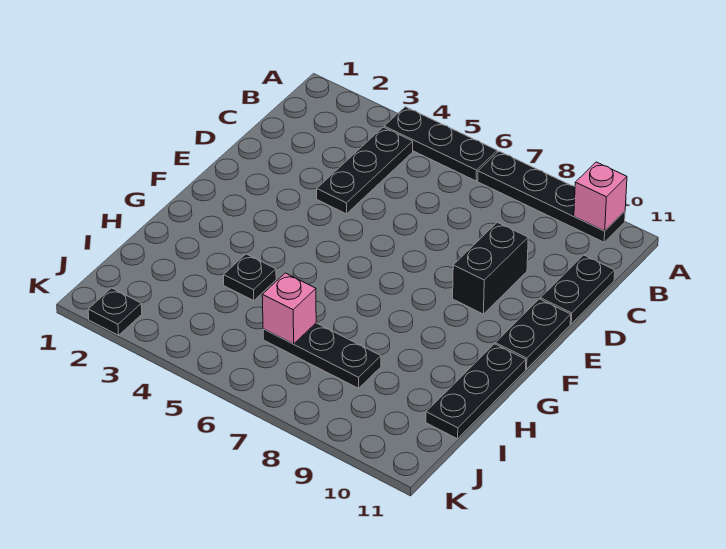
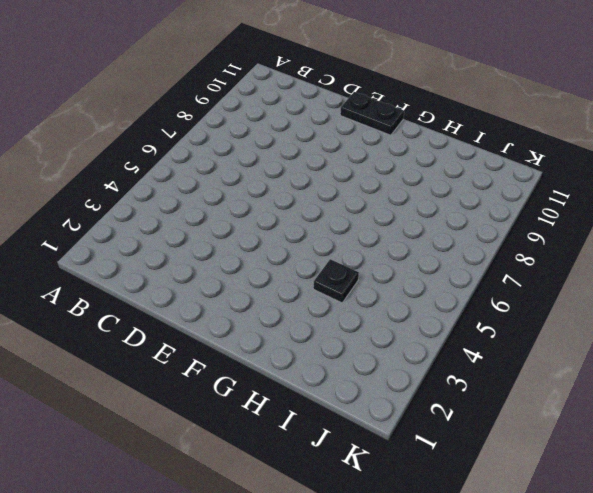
none -> black 1x3 plate [384,107,497,181]
none -> black 1x4 plate [478,151,625,242]
none -> black 1x3 plate [317,127,413,214]

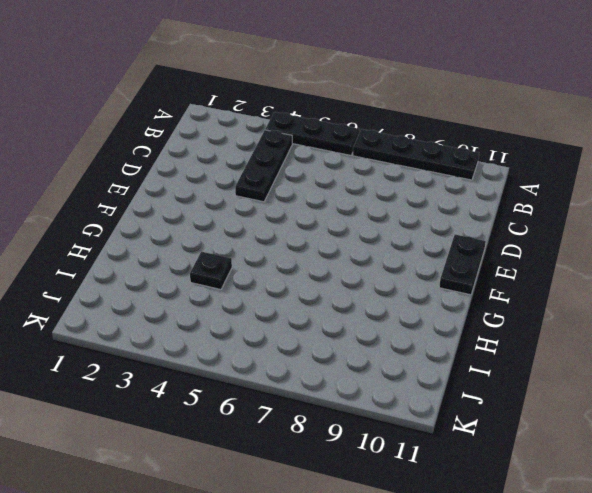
none -> black 1x2 plate [540,255,615,324]
none -> black 1x2 brick [453,222,528,314]
none -> black 1x3 plate [426,344,526,439]

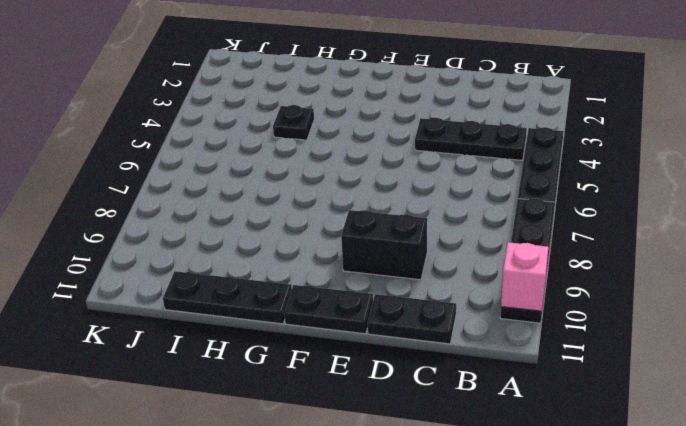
none -> black 1x3 plate [263,323,381,388]
none -> black 1x1 plate [88,288,142,335]
none -> pink 1x1 brick [262,273,316,344]

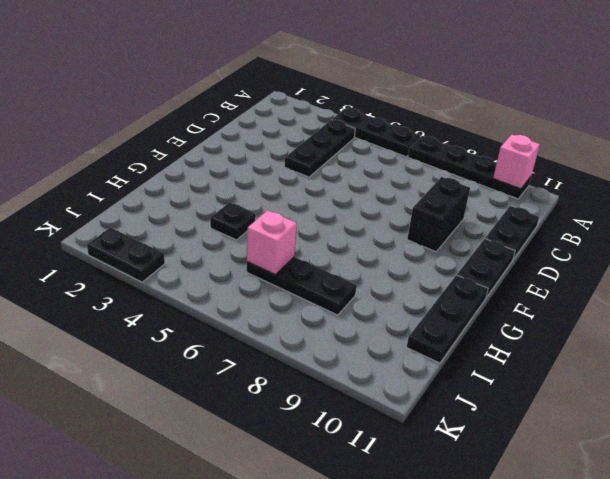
black 1x2 plate [87,228,165,282] -> black 1x1 plate [88,288,142,335]

